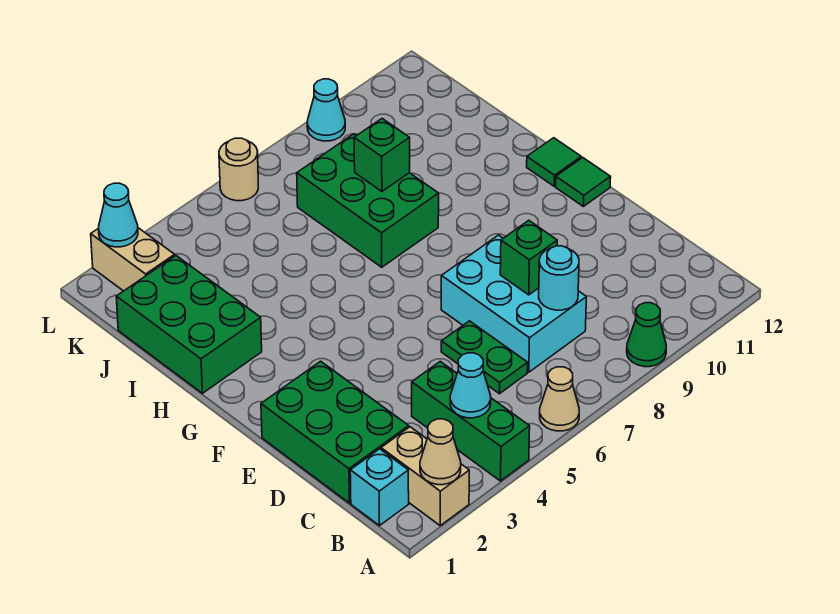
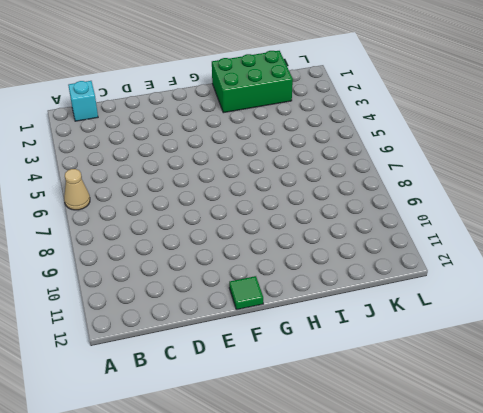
none -> tan 1x2 brick [381,427,469,525]
none -> green 1x3 brick [412,361,530,481]
none -> green 1x1 cone [627,303,666,367]

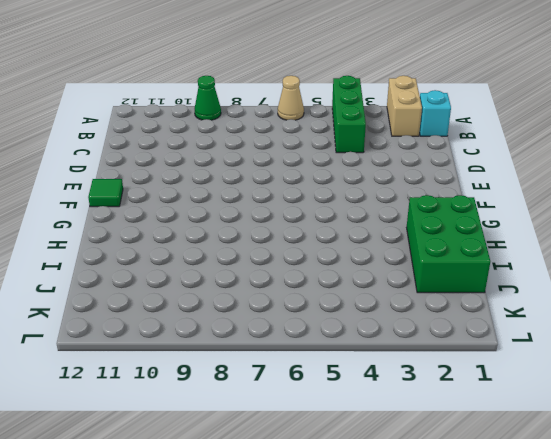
none -> green 2x3 brick [261,361,409,503]
none -> green 1x2 plate [441,321,528,394]
none -> cyan 2x3 brick [441,235,586,372]

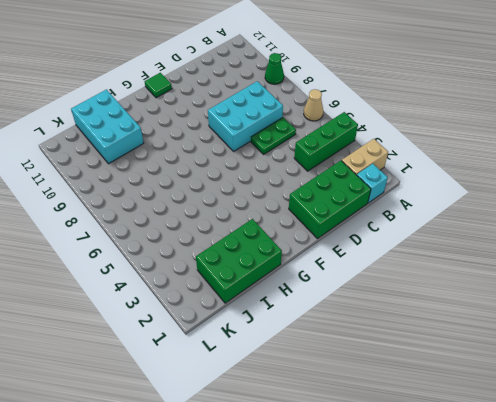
cyan 2x3 brick [71,90,144,164] -> none
none -> green 1x1 tile [527,138,581,186]
none -> green 2x3 brick [297,134,439,267]
none -> tan 1x2 brick [91,228,175,291]

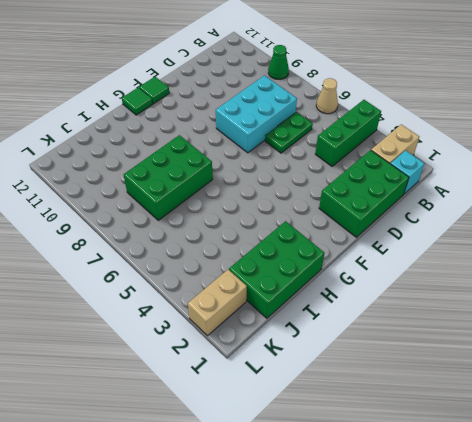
none -> tan 1x1 round brick [219,138,258,201]
none -> cyan 1x1 cone [307,79,345,141]
none -> tan 1x1 cone [420,419,461,485]

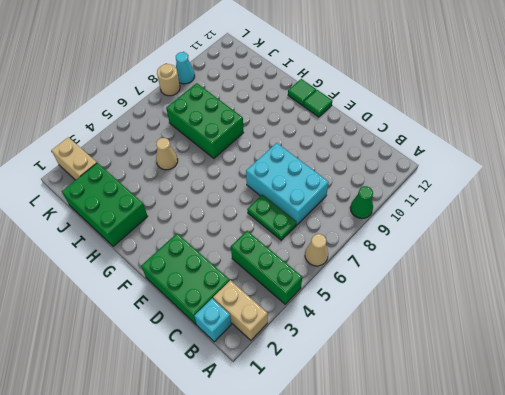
tan 1x1 cone [156,138,178,170] -> tan 1x1 cone moved to [420,419,461,485]
tan 1x1 round brick [157,64,180,96] -> tan 1x1 round brick moved to [219,138,258,201]
none -> cyan 1x1 cone [450,353,491,418]
none -> cyan 1x1 round brick [539,246,579,310]
none -> green 1x1 brick [500,220,557,295]

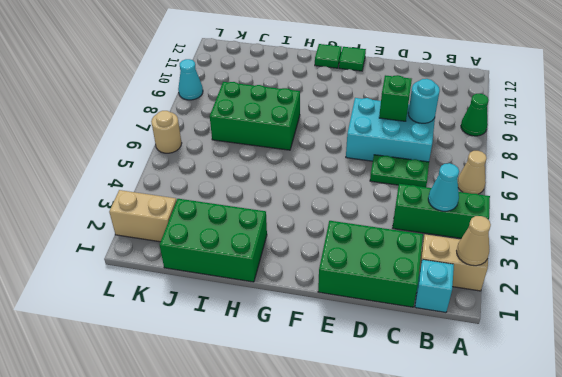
none -> green 1x1 brick [354,119,410,191]
none -> cyan 1x1 cone [99,183,138,247]

